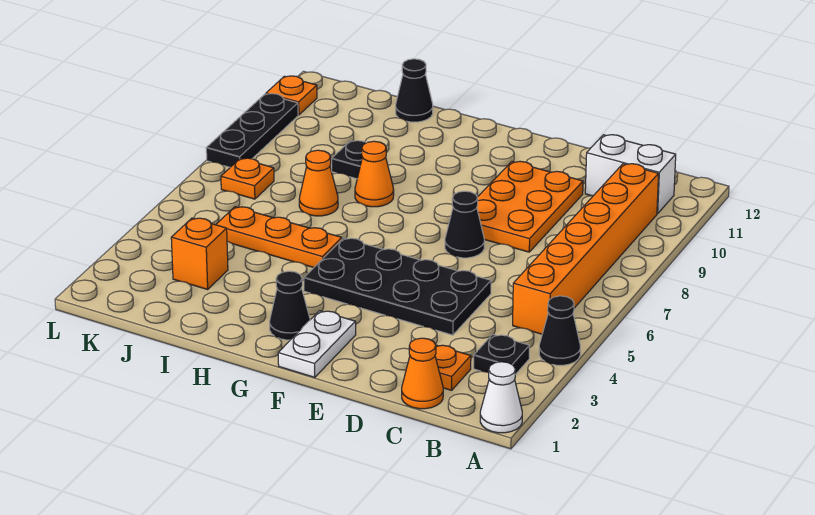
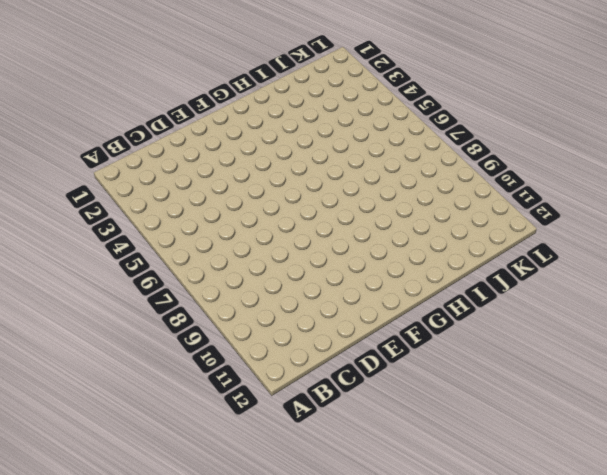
none -> white 1x1 cone [480,362,522,433]
none -> black 1x1 cone [539,296,580,365]
none -> black 1x1 plate [474,334,530,375]

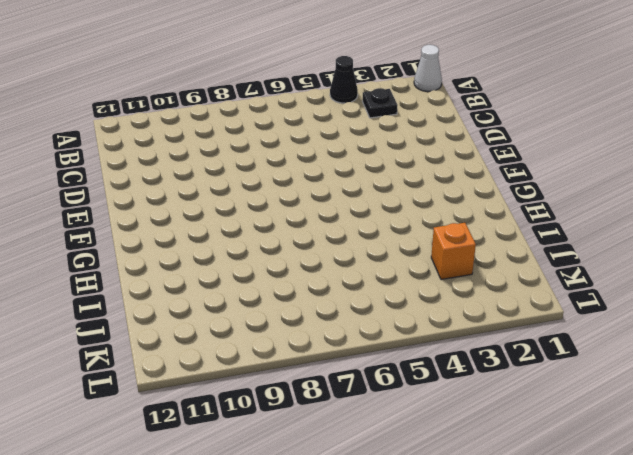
none -> orange 1x6 brick [513,164,659,334]
none -> white 1x2 brick [585,135,676,214]
none -> orange 1x1 cone [402,338,443,409]

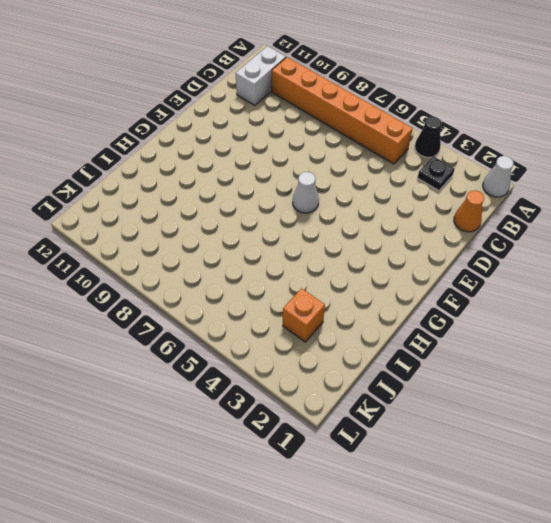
white 1x1 cone [293,172,319,213] -> none
none -> orange 1x1 plate [435,345,471,390]
none -> black 2x4 plate [304,238,491,335]
none -> orange 2x3 plate [477,161,583,252]

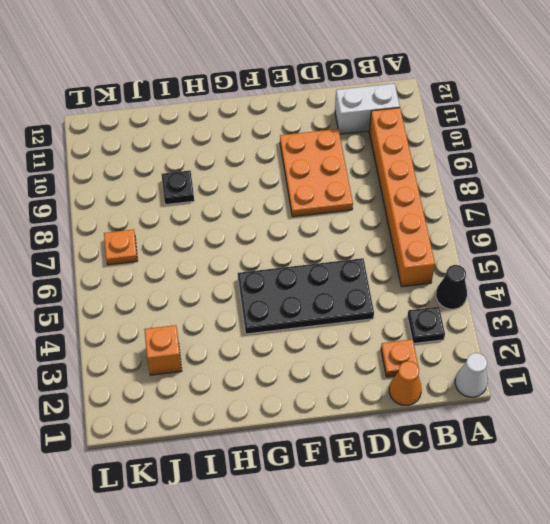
none -> black 1x1 cone [445,191,484,258]
none -> white 1x2 plate [278,311,356,377]
none -> black 1x1 cone [270,271,310,340]

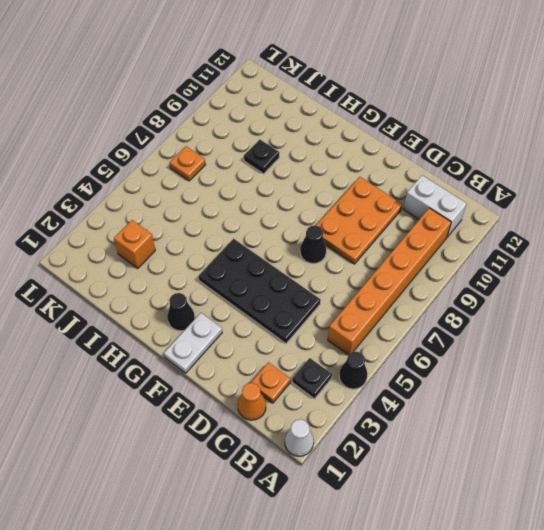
none -> orange 1x3 plate [216,207,342,268]
none -> orange 1x1 cone [355,141,394,207]
none -> orange 1x1 cone [299,150,338,216]

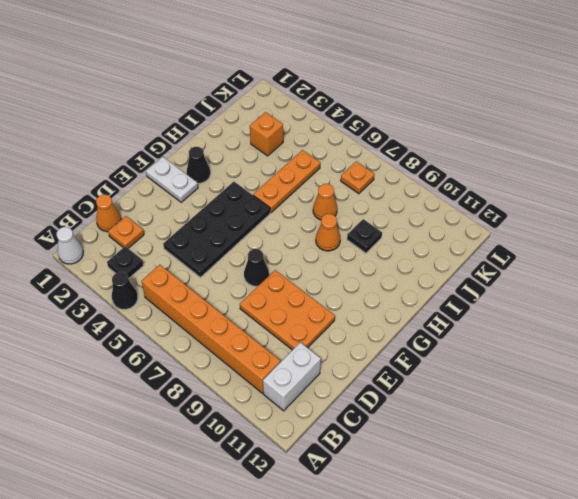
none -> black 1x1 cone [396,59,433,122]
none -> black 1x3 plate [206,94,298,167]
none -> orange 1x1 plate [266,76,317,115]

